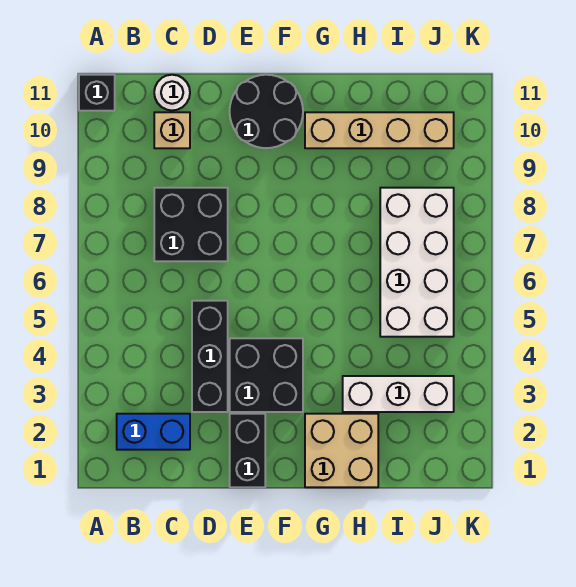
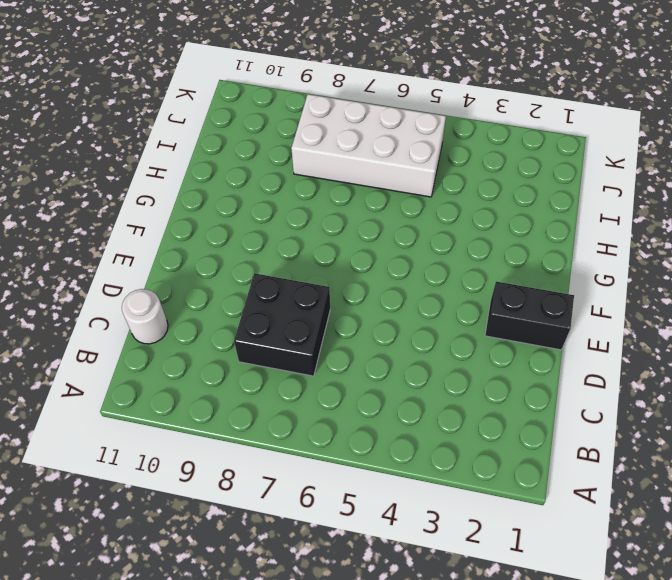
none -> black 1x1 brick [79,75,115,111]
none -> blue 1x2 brick [117,414,190,450]
none -> tan 1x1 brick [154,112,190,148]

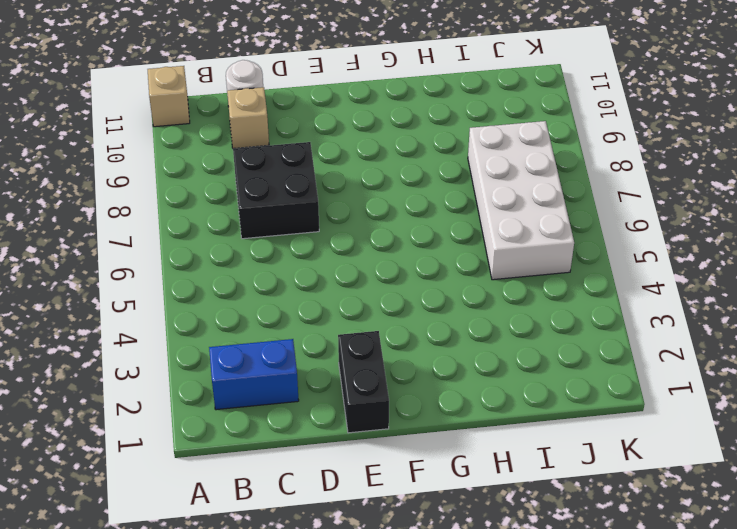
tan 1x1 brick [148,66,190,127] -> black 1x1 brick [79,75,115,111]
none -> black 1x3 brick [192,301,228,412]
none -> black 2x2 brick [230,338,303,412]
none -> black 2x2 round brick [230,75,303,148]

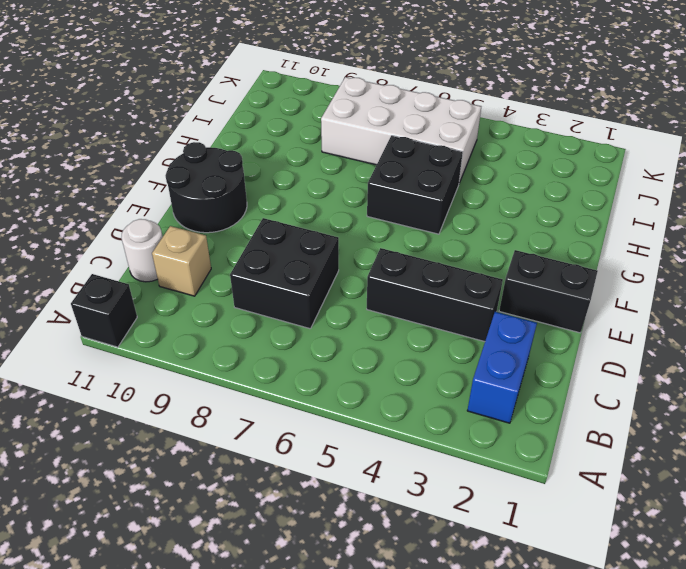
black 2x2 brick [367,136,463,234] -> black 2x2 brick moved to [230,338,303,412]
none -> tan 2x2 brick [305,414,378,487]
none -> tan 1x4 brick [305,112,454,148]
none -> white 1x3 brick [343,376,454,412]

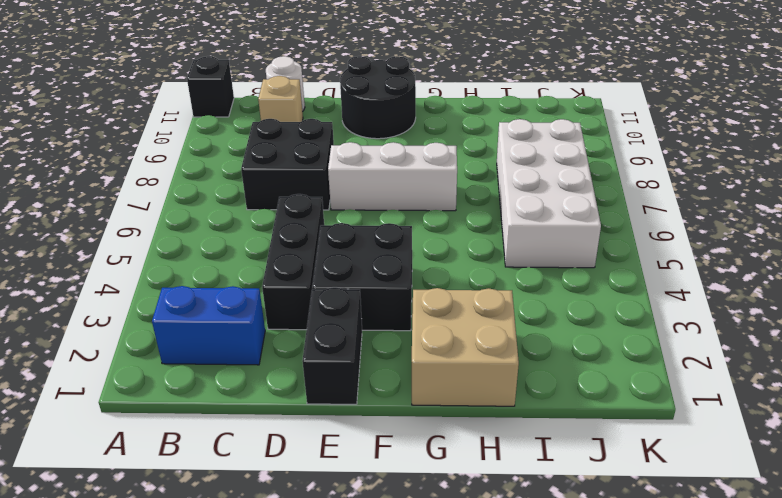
white 1x3 brick [328,142,457,211] -> white 1x3 brick moved to [343,376,454,412]
none -> tan 1x4 brick [305,112,454,148]

